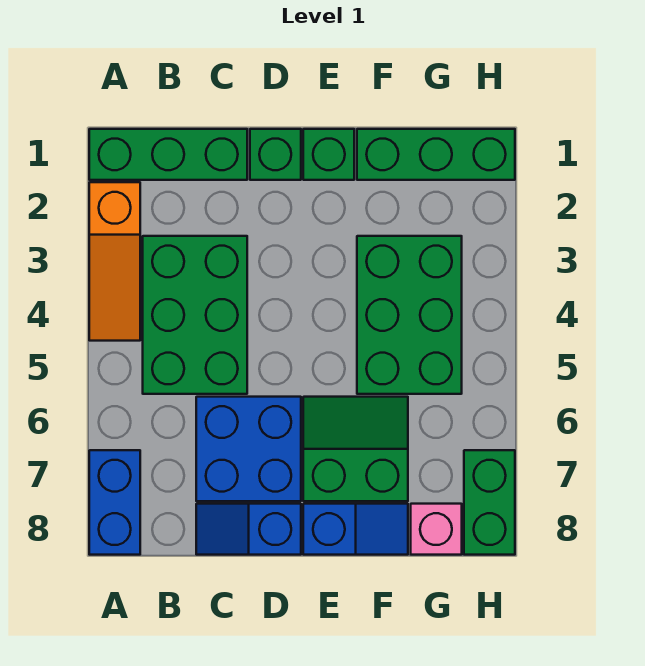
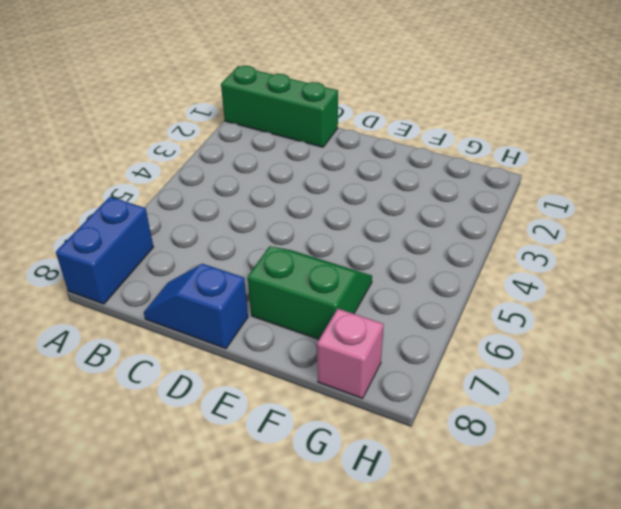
none -> orange 1x3 slope [89,182,140,341]
none -> green 2x3 brick [143,236,247,394]
none -> blue 2x2 brick [196,397,301,501]

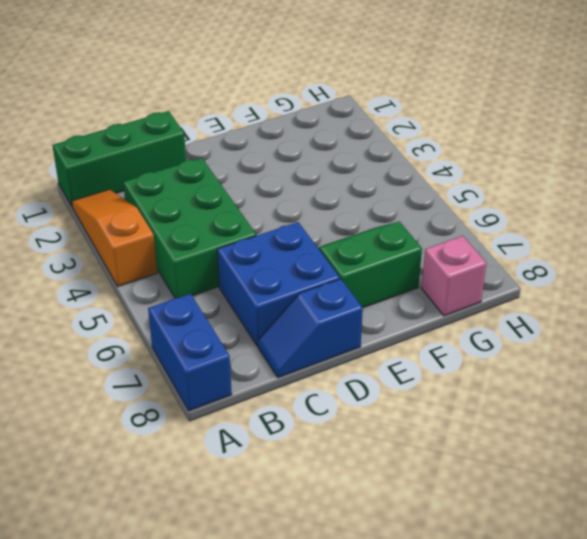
orange 1x3 slope [72,189,157,286] -> orange 1x3 slope turned to [89,182,140,341]
none -> green 1x1 brick [250,129,301,180]
none -> green 1x1 brick [303,129,354,180]
none -> blue 1x2 slope [303,504,408,555]

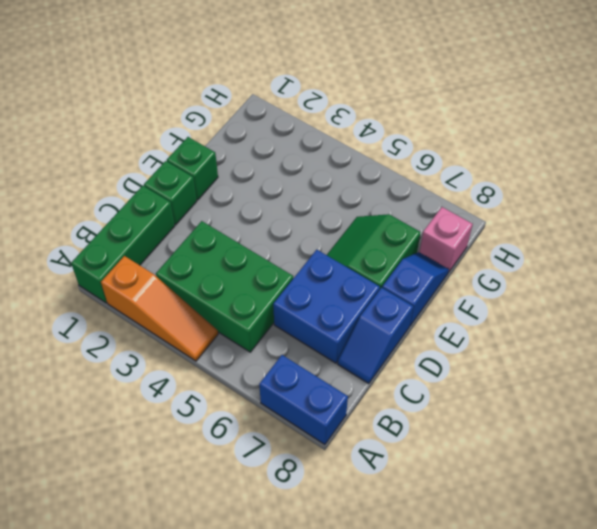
none -> green 1x3 brick [357,129,515,180]
none -> green 2x3 brick [357,236,462,394]
none -> green 1x2 brick [464,450,515,555]

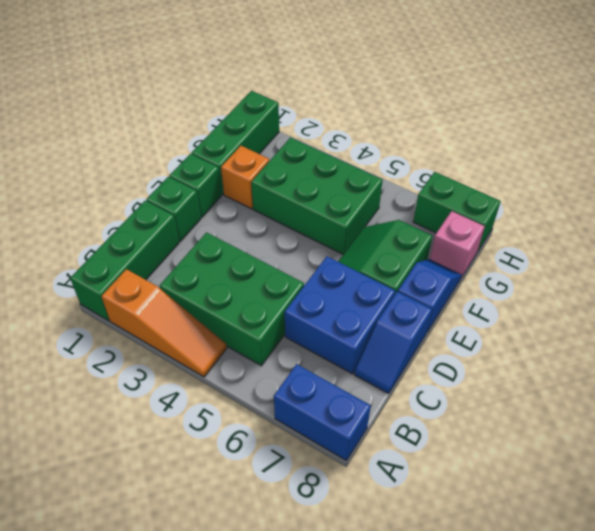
orange 1x1 brick [221,146,269,209] -> none

